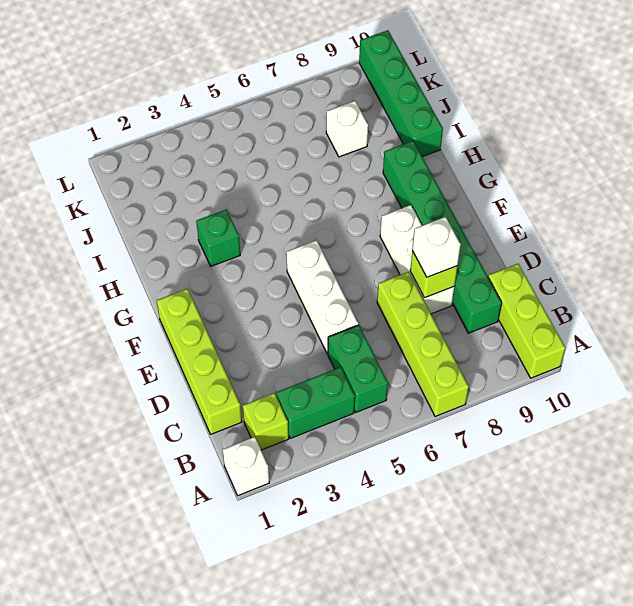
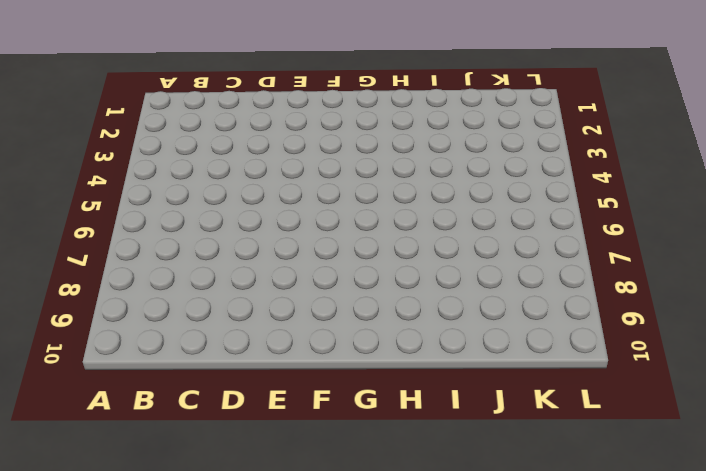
none -> white 1x1 brick [223,437,269,496]
none -> lime 1x4 brick [377,272,469,417]
none -> lime 1x3 brick [488,264,565,378]

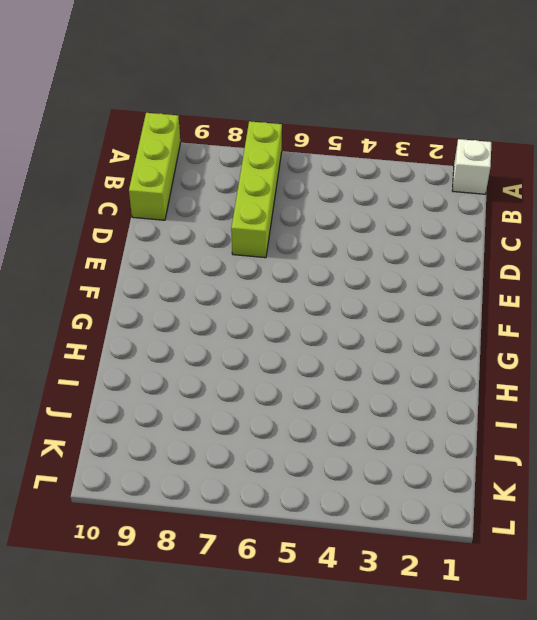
none -> lime 1x1 brick [243,393,289,450]
none -> green 1x2 brick [276,367,355,438]
none -> green 1x2 brick [328,325,388,412]

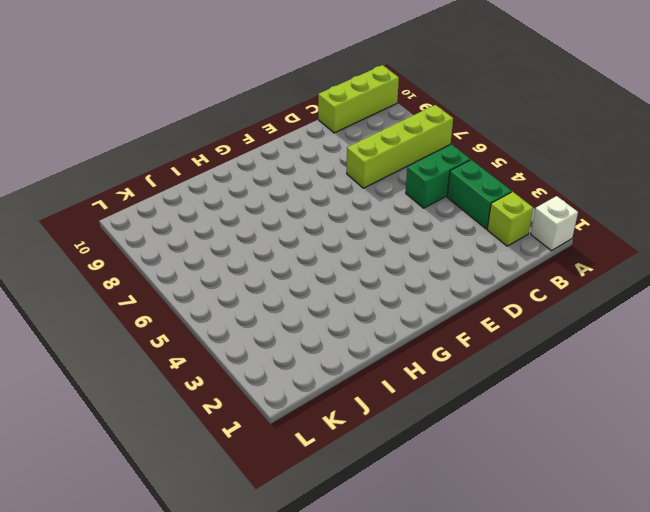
none -> lime 1x4 brick [157,289,242,434]
none -> green 1x6 brick [383,141,502,333]
none -> white 1x3 brick [286,240,358,354]

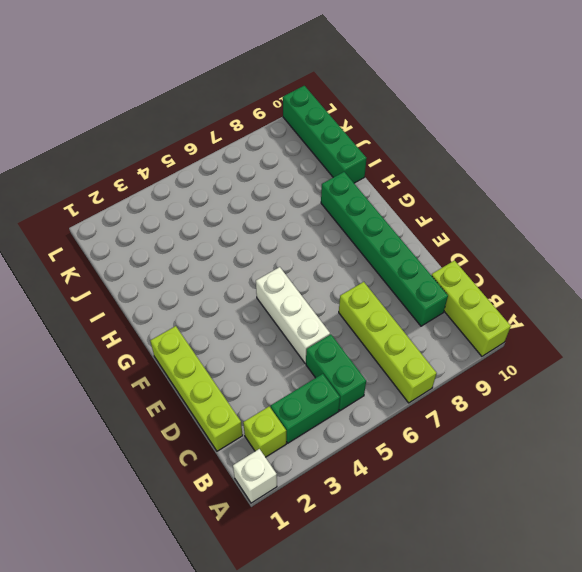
none -> white 1x3 brick [380,205,455,314]
none -> green 1x1 brick [196,209,240,266]
none -> white 1x1 brick [326,101,368,157]

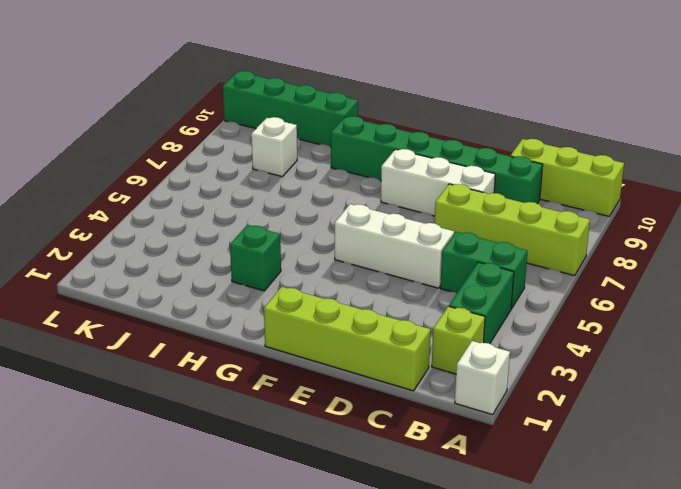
none -> lime 1x1 brick [410,251,458,298]
none -> white 1x1 brick [412,217,461,277]

